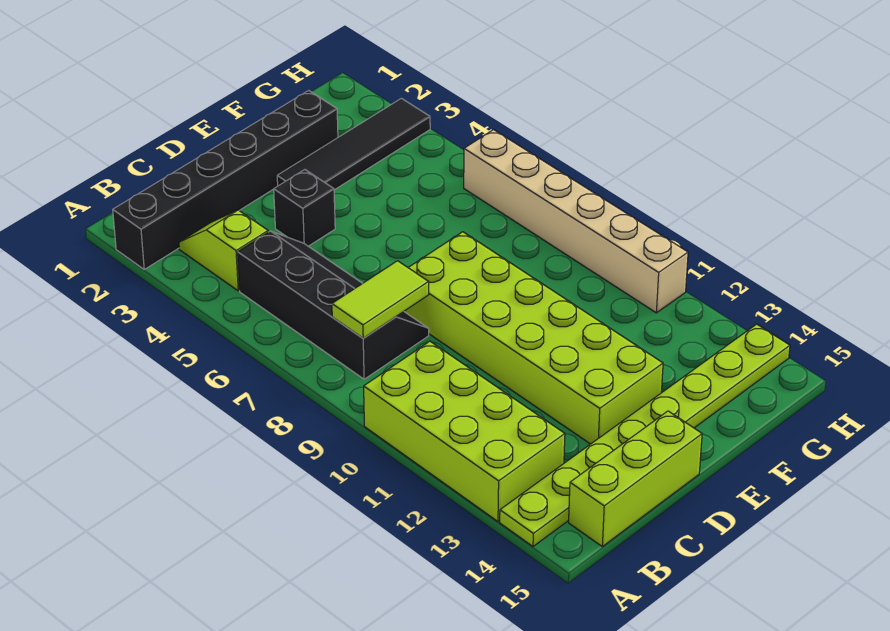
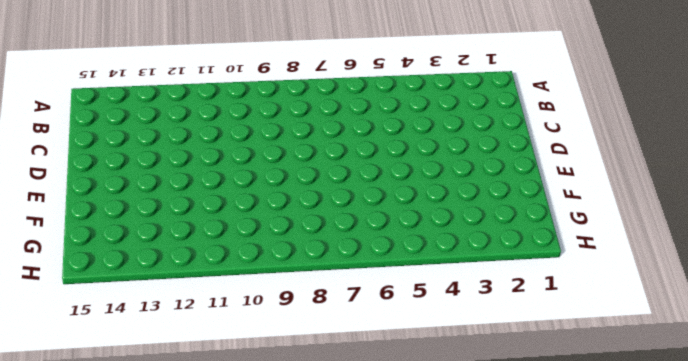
none -> black 1x6 brick [113,90,338,269]
none -> lime 2x4 brick [364,341,565,521]

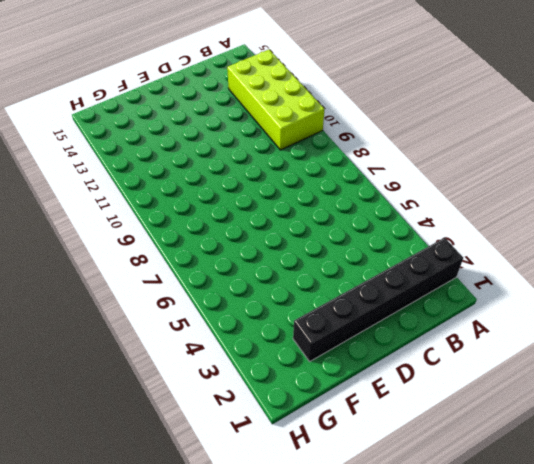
none -> lime 1x8 plate [500,324,790,546]
none -> lime 1x2 slope [179,210,268,291]

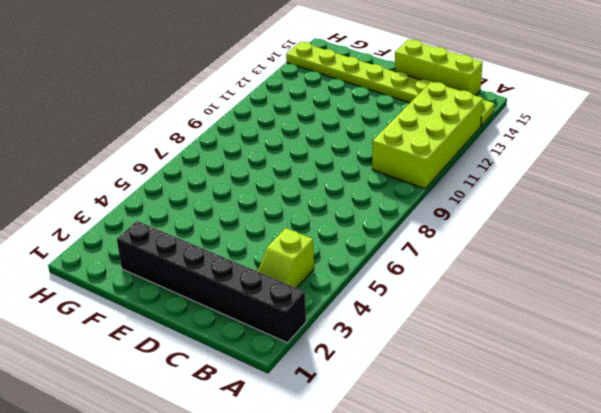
none -> black 2x4 slope [238,231,429,379]
none -> black 1x1 brick [274,170,335,246]

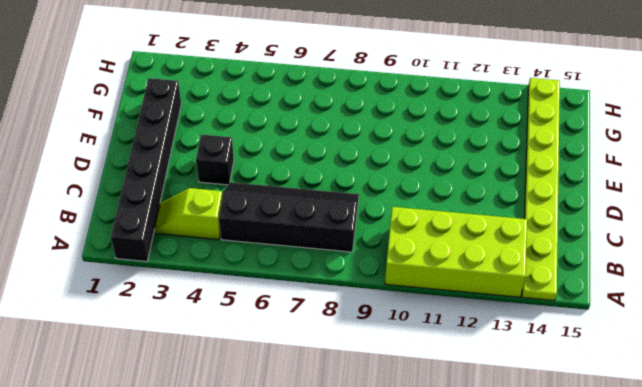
none -> lime 1x3 brick [569,411,702,547]
none -> lime 2x6 brick [404,232,663,444]

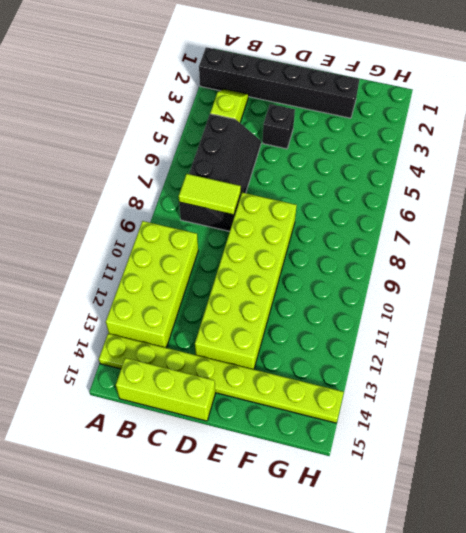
none -> black 1x4 tile [277,98,430,190]
none -> tan 1x6 brick [464,130,688,313]

